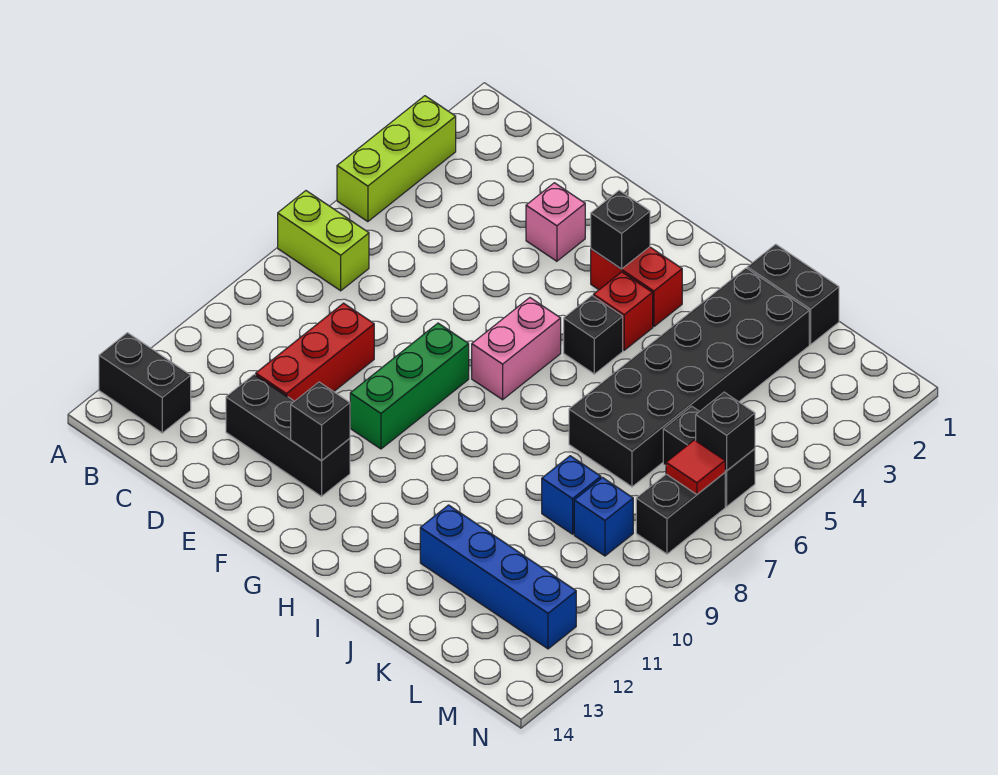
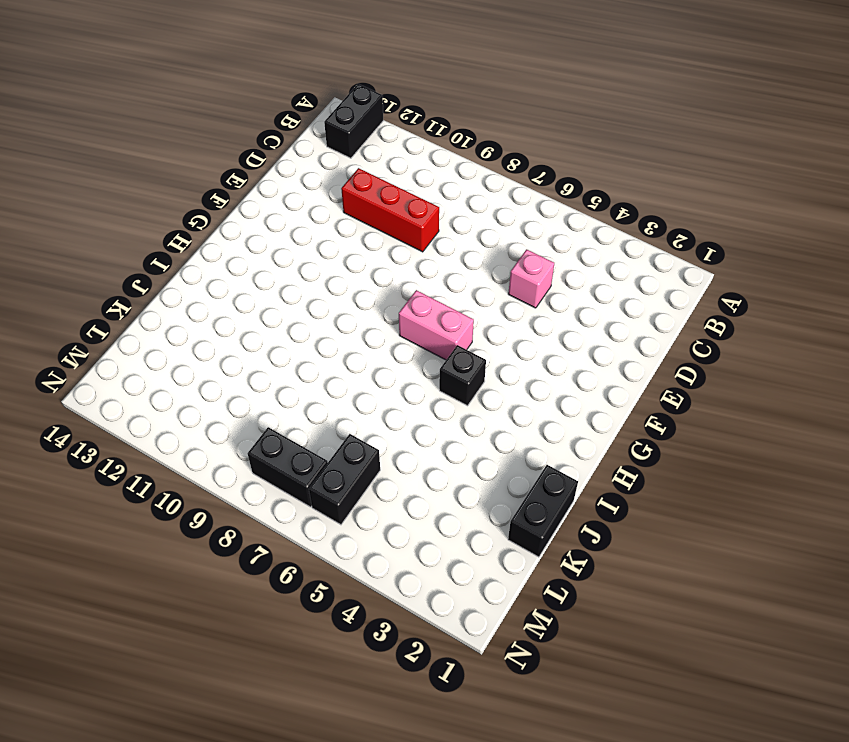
pink 1x1 brick [508,249,554,308] -> pink 1x1 brick moved to [526,183,585,261]
none -> lime 1x3 brick [337,96,456,222]
none -> lime 1x2 brick [278,191,369,291]
none -> black 1x3 brick [226,374,350,496]

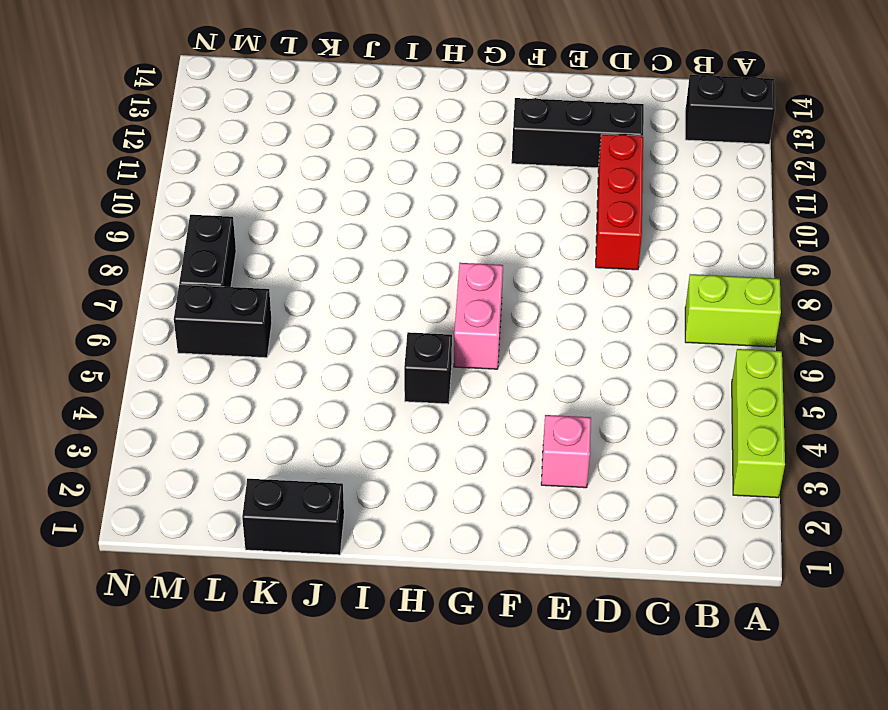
none -> green 1x3 brick [350,323,469,449]
none -> red 1x2 brick [591,247,682,327]
none -> red 1x1 brick [593,272,653,350]

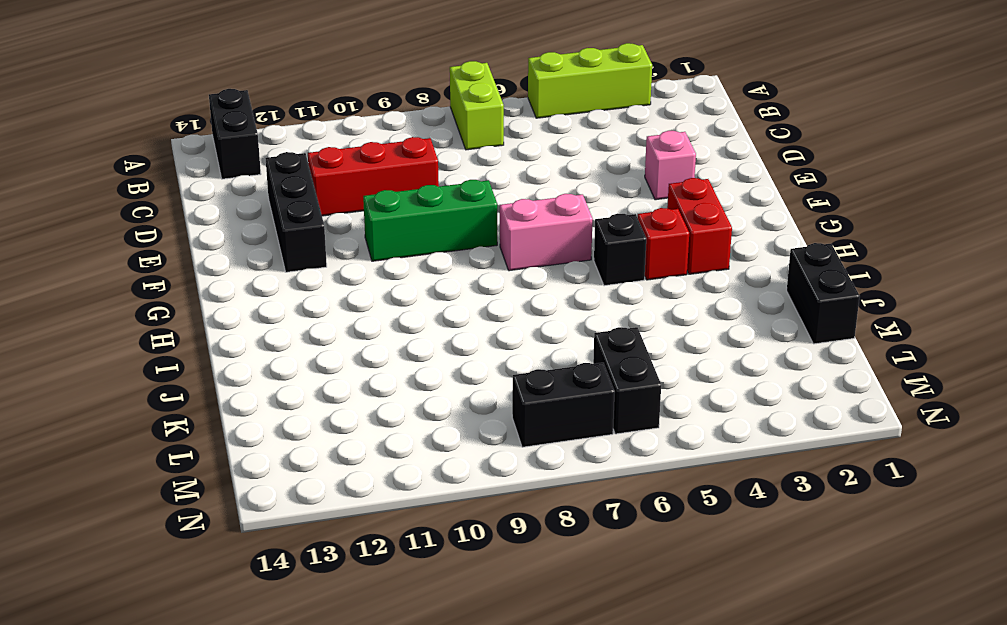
none -> black 2x6 brick [569,268,809,487]
none -> blue 1x4 brick [420,505,576,649]
none -> blue 1x1 brick [542,456,601,534]

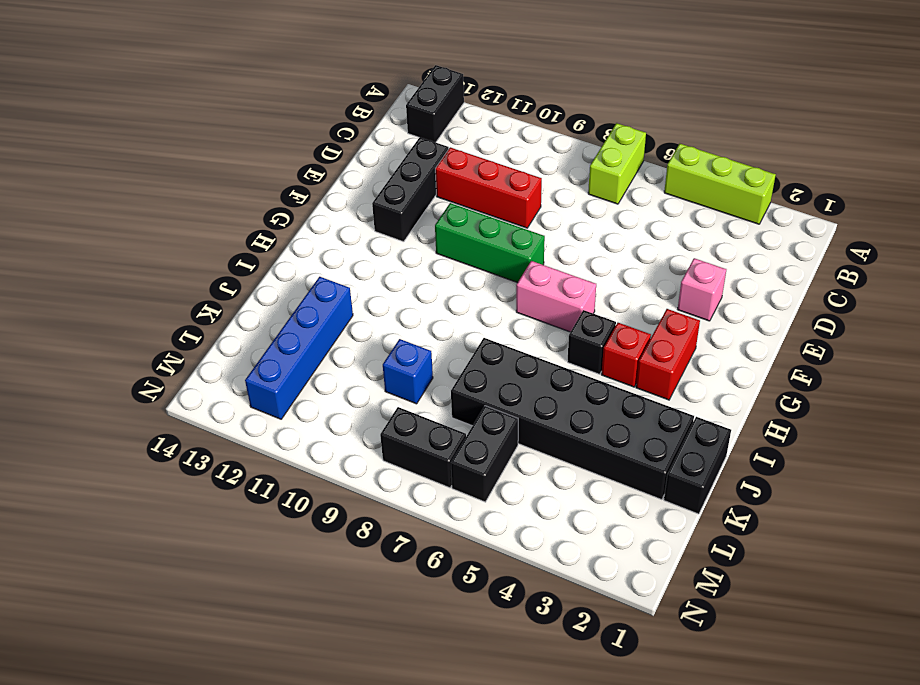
none -> blue 1x1 brick [574,478,633,556]
none -> black 1x1 brick [291,382,350,461]
none -> black 1x1 brick [591,191,650,269]

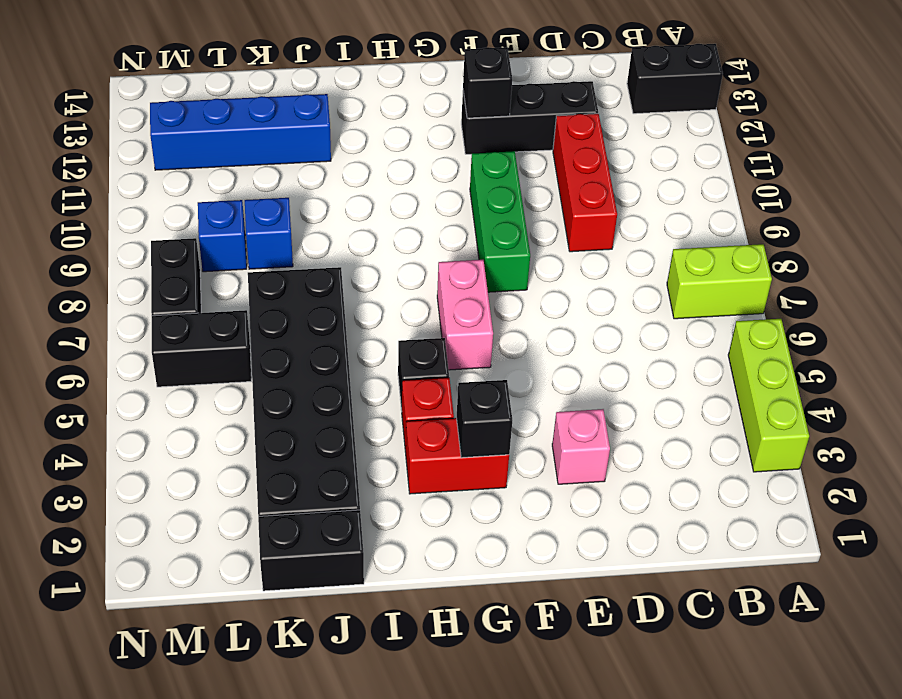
none -> black 1x1 brick [696,392,755,471]
none -> red 1x1 tile [666,440,726,494]

